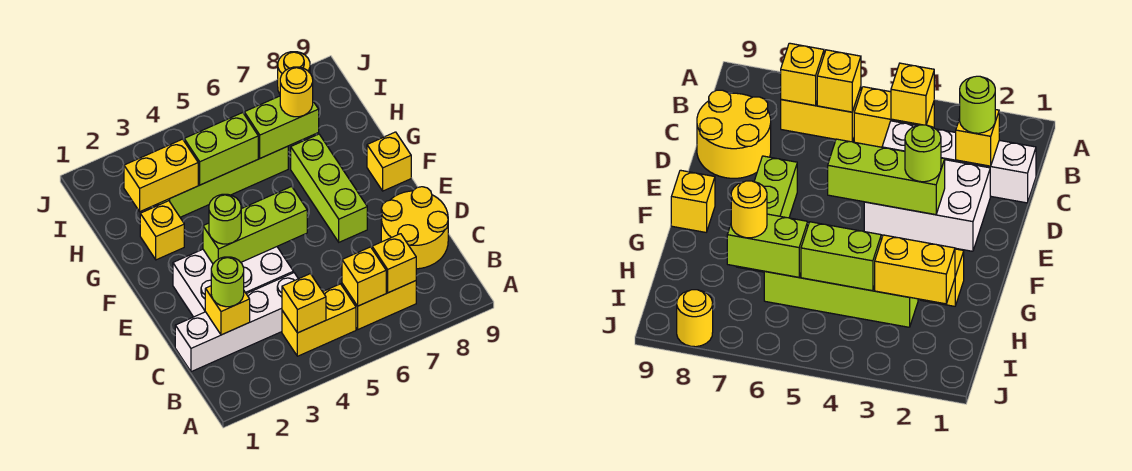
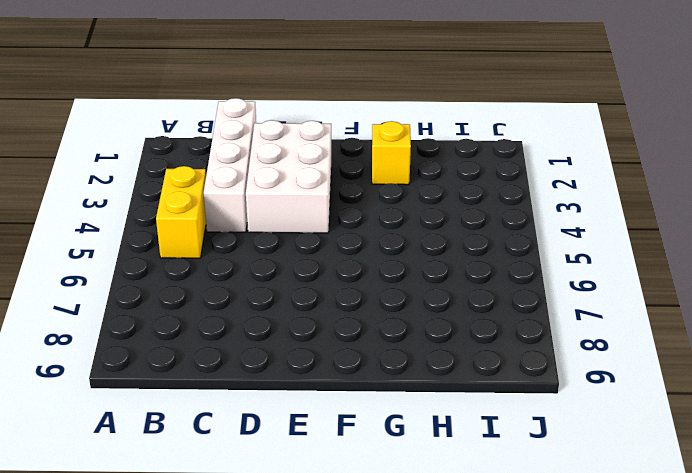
none -> yellow 1x2 brick [342,281,416,329]
none -> yellow 2x2 round brick [381,187,448,269]
none -> lime 1x3 brick [291,134,367,242]

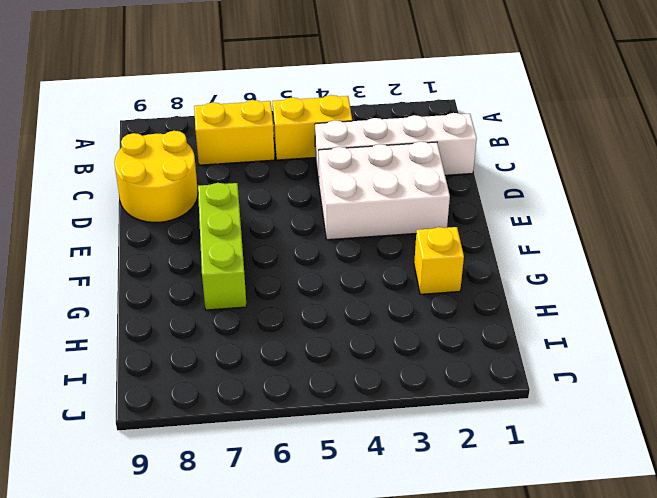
none -> yellow 1x1 brick [367,132,411,191]
none -> lime 1x4 brick [158,146,288,217]
none -> yellow 1x1 round brick [278,52,310,94]

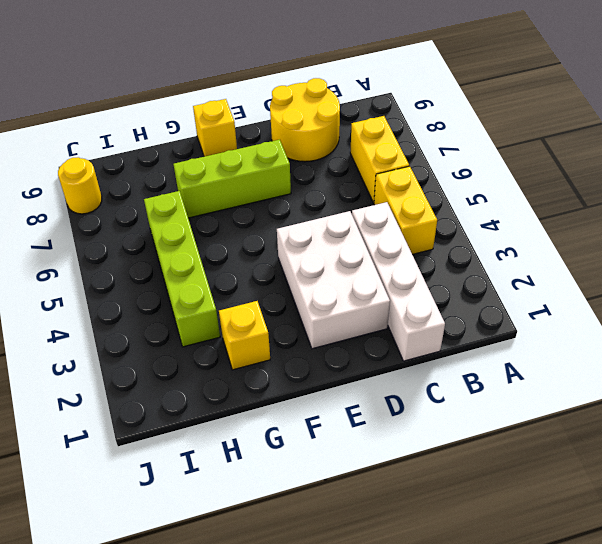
none -> yellow 1x1 brick [282,274,326,333]
none -> yellow 1x1 brick [342,247,386,306]
none -> yellow 1x1 brick [372,234,416,293]

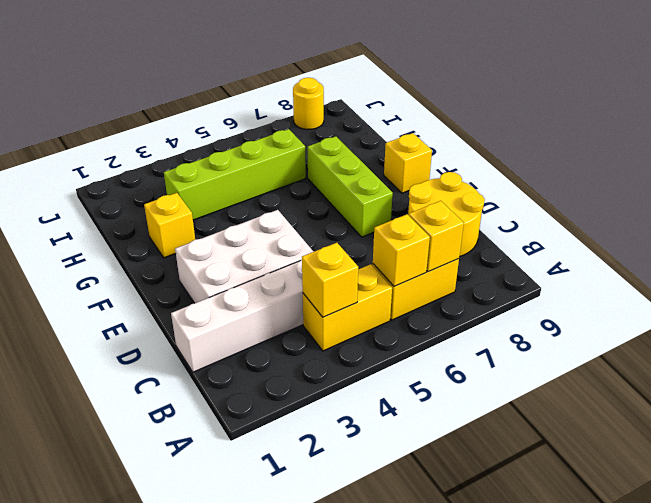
none -> yellow 1x1 brick [205,286,250,335]
none -> lime 1x3 brick [203,186,307,264]
none -> yellow 1x2 brick [124,139,198,212]

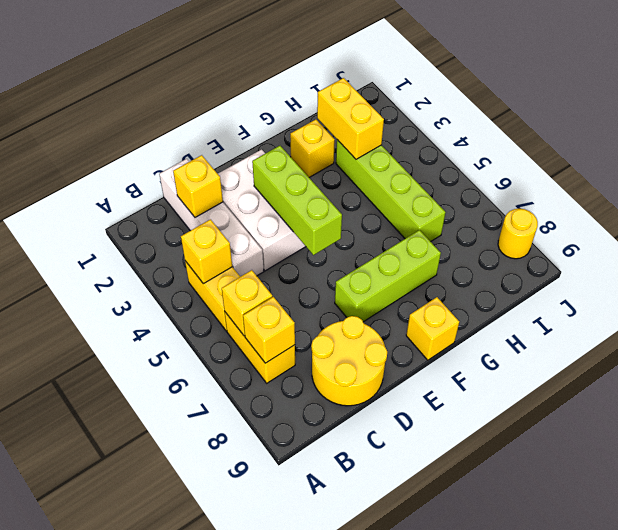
none -> lime 1x2 brick [184,113,258,185]
none -> lime 1x2 brick [244,96,319,158]
none -> lime 1x1 round brick [211,257,244,307]

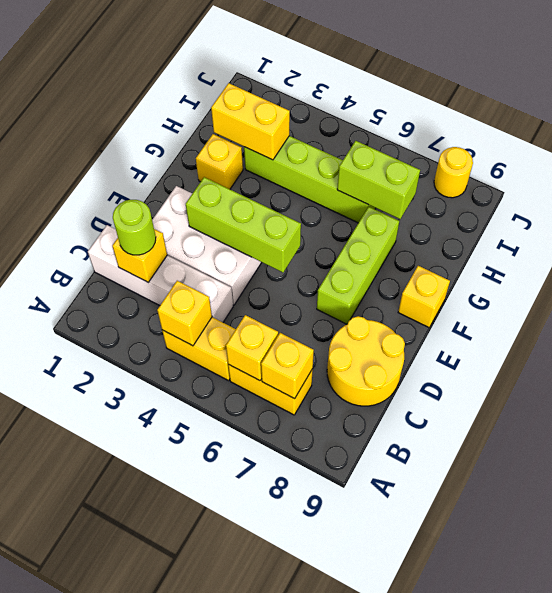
none -> lime 1x2 brick [184,113,258,185]
none -> lime 1x1 round brick [209,194,241,244]
none -> yellow 1x1 round brick [280,67,313,117]

